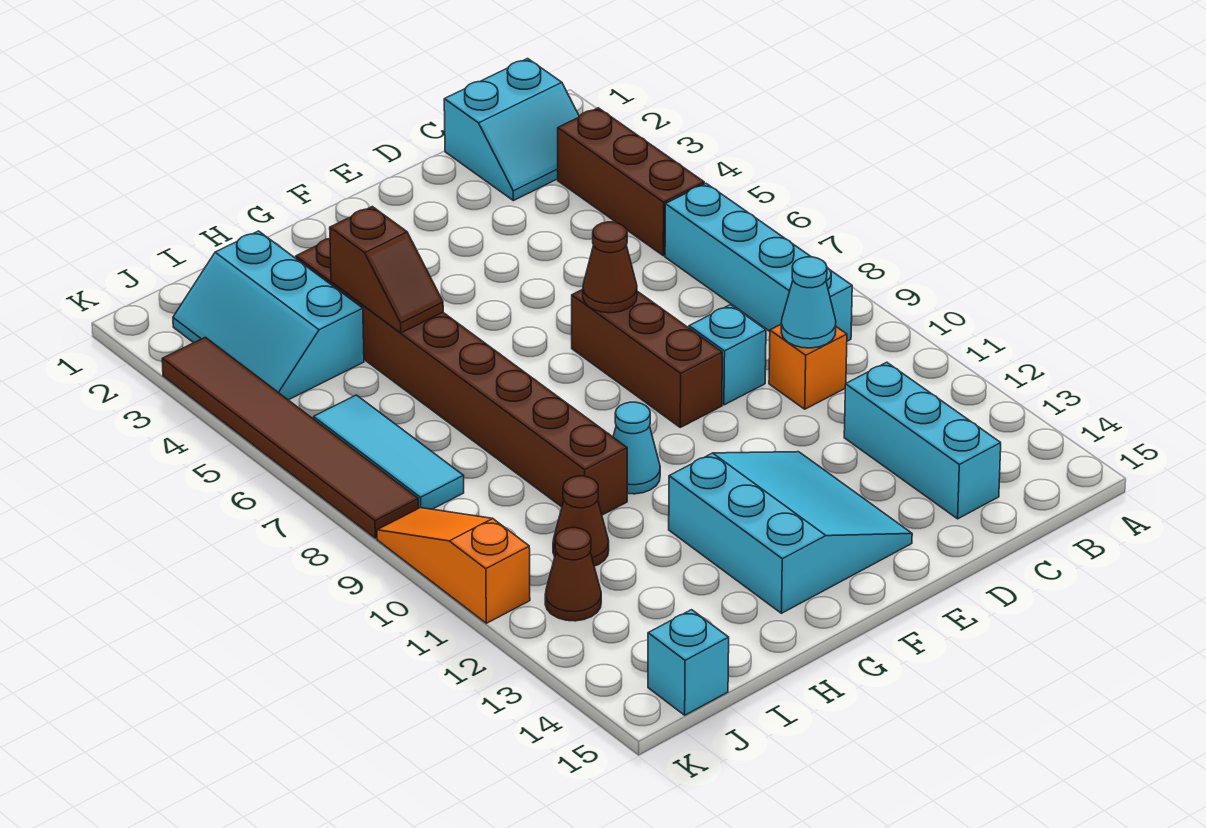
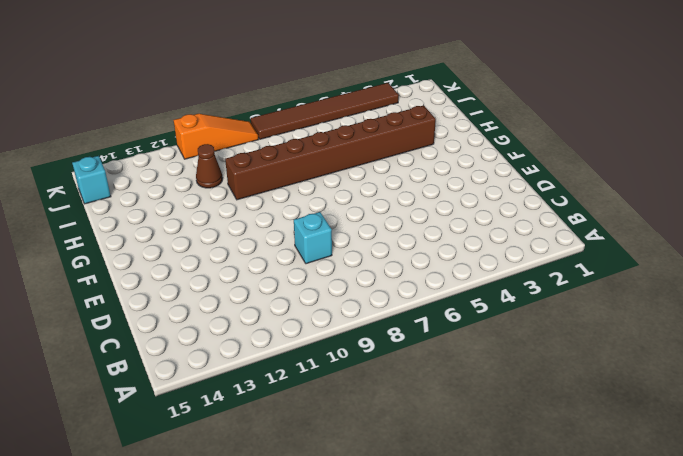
none -> cyan 2x2 slope [444,59,579,201]
none -> brown 1x3 brick [558,108,704,256]
none -> cyan 1x4 brick [665,184,852,341]

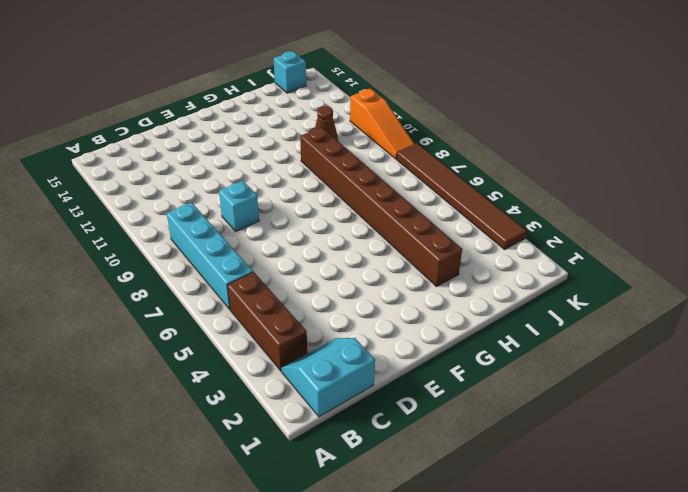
none -> orange 1x1 brick [769,325,847,409]
none -> cyan 1x3 brick [844,362,1001,519]
none -> brown 1x3 brick [572,289,722,427]

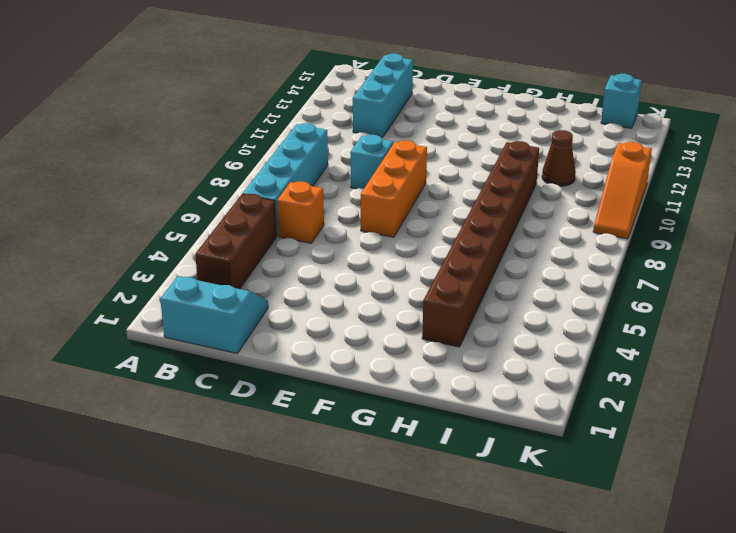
orange 1x1 brick [277,181,324,243] -> orange 1x1 brick moved to [769,325,847,409]
orange 1x3 brick [361,141,427,237] -> brown 1x3 brick [572,289,722,427]
none -> cyan 3x3 slope [669,452,912,613]
none -> cyan 1x1 cone [613,402,660,494]
none -> cyan 2x3 slope [173,231,364,400]

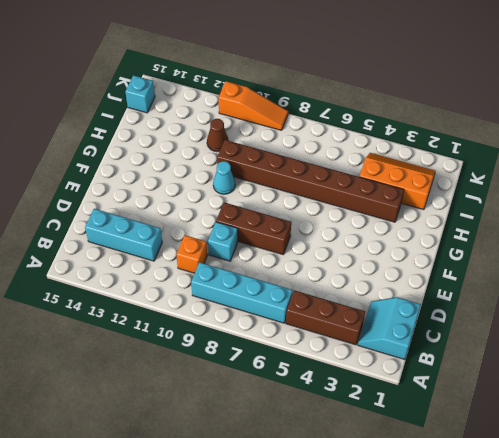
orange 2x3 slope [359,153,435,210] -> cyan 2x3 slope [173,231,364,400]
none -> cyan 3x3 slope [669,452,912,613]
none -> cyan 1x3 tile [314,395,464,509]
none -> brown 1x1 cone [545,528,601,621]

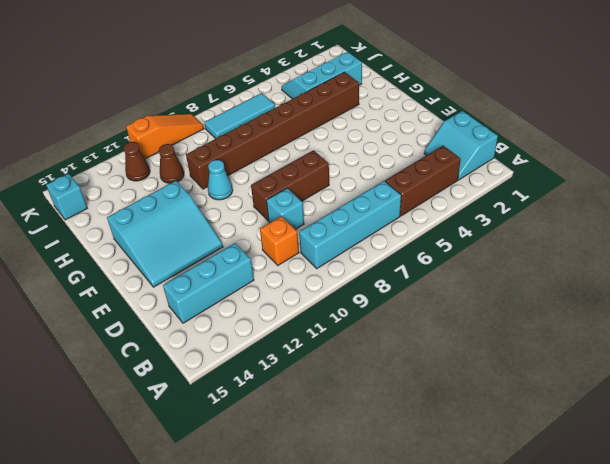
none -> brown 1x6 tile [162,337,418,538]
none -> cyan 1x1 cone [781,257,836,348]
none -> brown 1x1 cone [583,222,637,313]

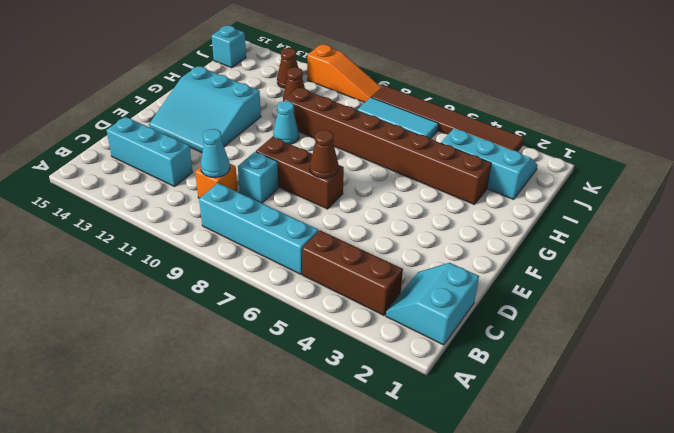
none -> brown 1x2 slope [330,207,443,333]

